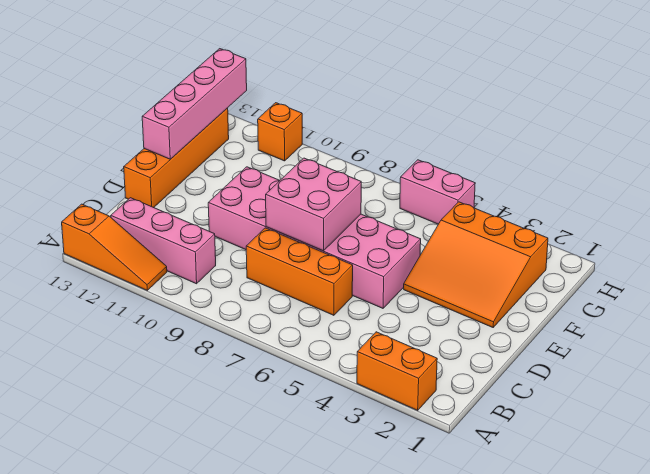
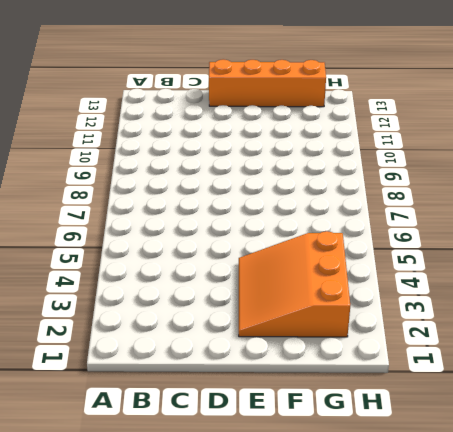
none -> orange 1x2 brick [357,332,437,410]
none -> orange 1x3 slope [62,204,167,290]

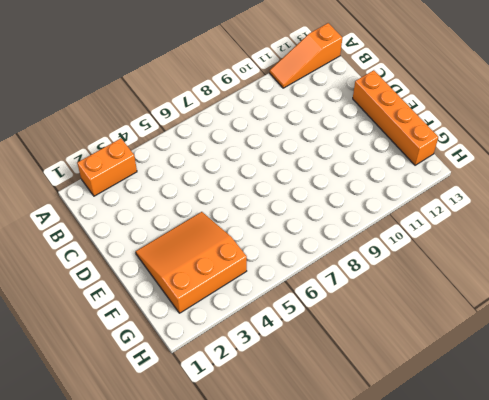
none -> pink 1x3 brick [111,198,216,284]
none -> orange 1x3 brick [246,228,353,315]

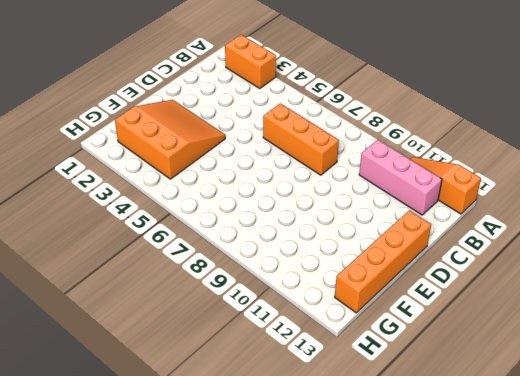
none -> pink 2x6 brick [208,167,421,308]
none -> pink 1x2 brick [400,160,475,224]

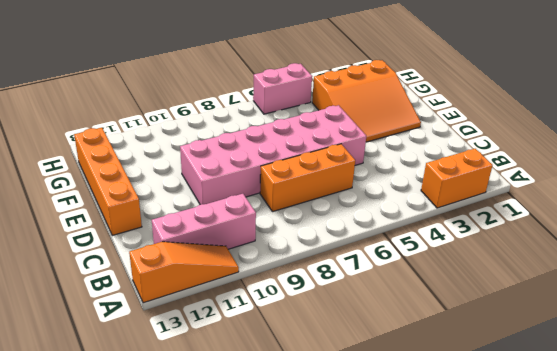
none -> orange 1x1 brick [258,103,302,161]
none -> pink 2x2 brick [266,158,361,251]

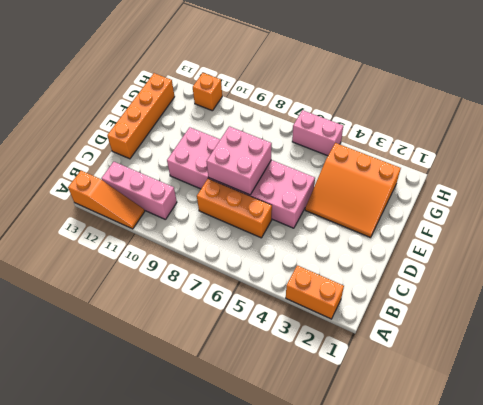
none -> pink 1x4 brick [142,49,247,159]

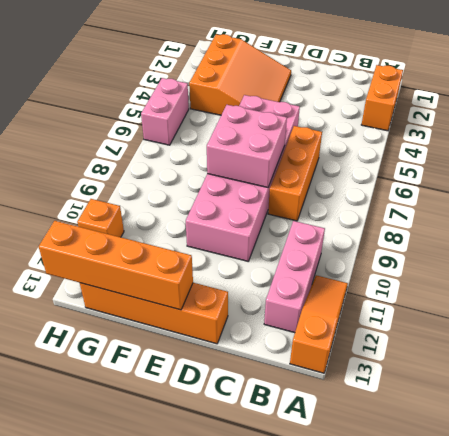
orange 1x4 brick [39,221,193,310] -> pink 1x4 brick [142,49,247,159]

